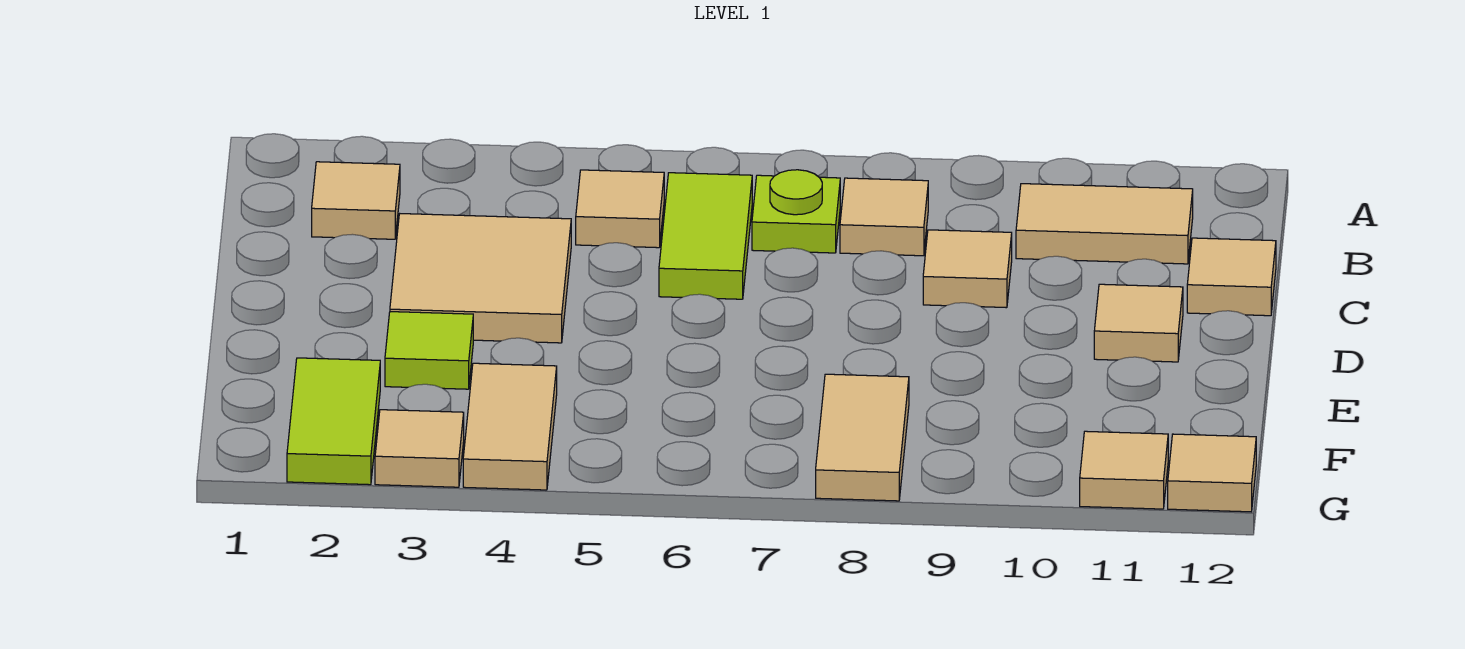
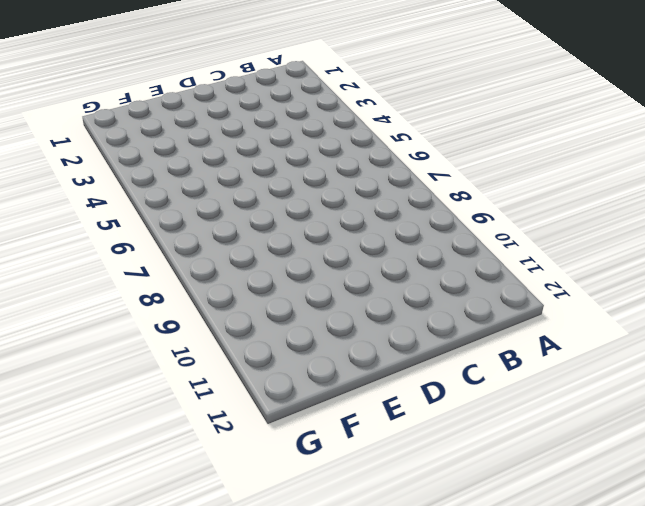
none -> tan 1x1 tile [312,162,400,239]
none -> tan 1x1 tile [576,170,664,248]
none -> lime 1x2 tile [659,173,752,299]

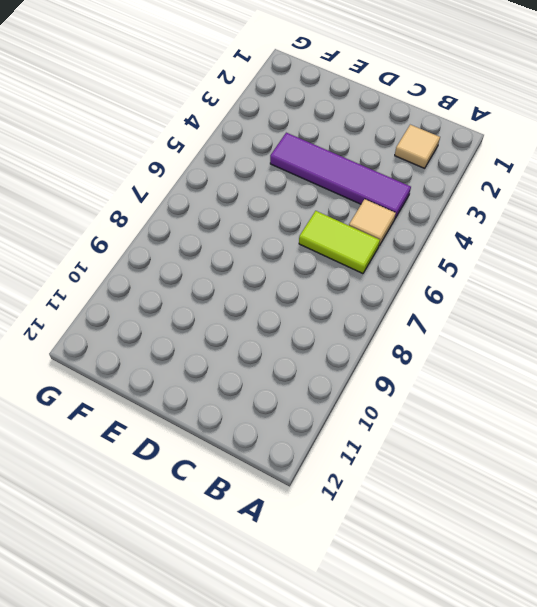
purple 1x4 tile [270,133,411,218] -> tan 2x2 tile [390,214,571,343]
none -> lime 1x1 plate [752,170,840,253]
none -> tan 1x1 tile [840,178,928,256]
none -> tan 1x2 tile [1016,184,1193,264]

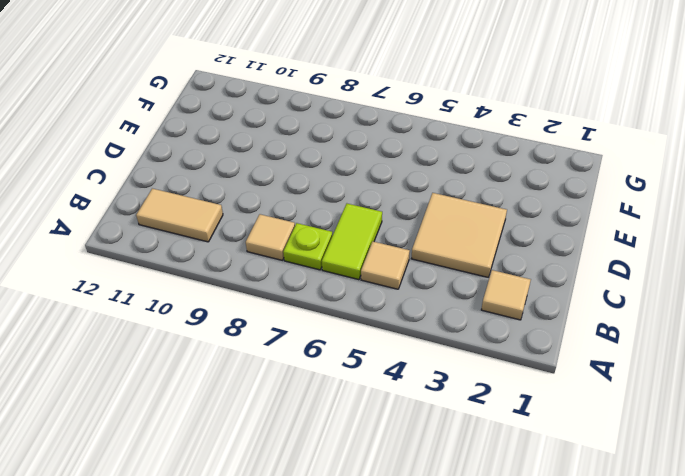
none -> tan 1x1 tile [923,230,1012,308]
none -> tan 1x1 tile [1187,238,1276,316]
none -> tan 1x1 tile [1094,284,1183,362]

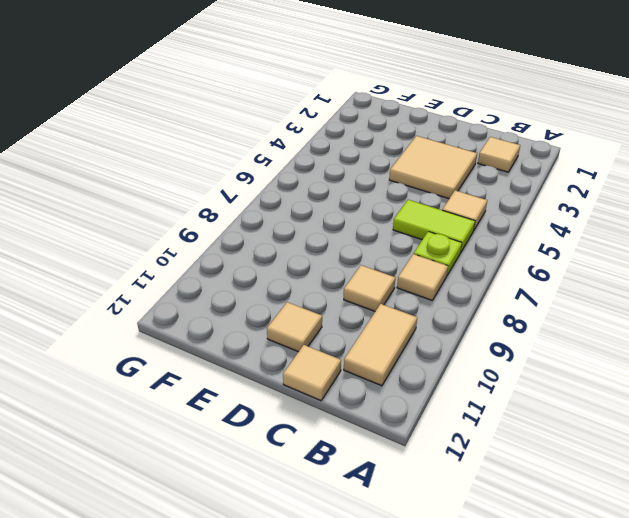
none -> lime 1x1 tile [385,312,473,389]
none -> lime 1x2 tile [287,358,380,485]
none -> tan 1x2 tile [463,363,557,490]

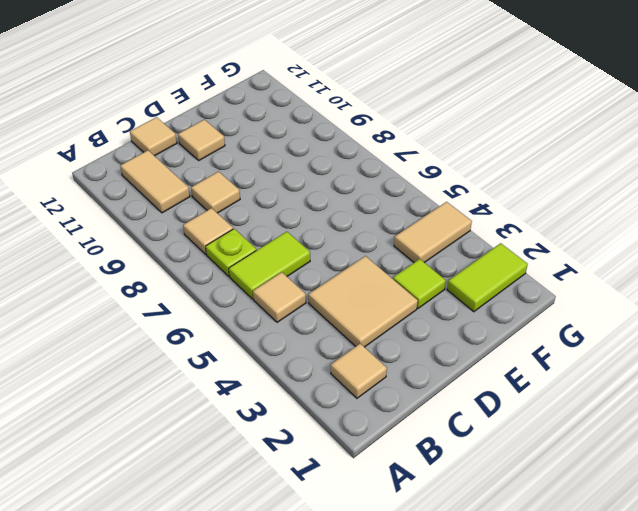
none -> tan 1x2 tile [816,374,909,501]
none -> tan 1x1 tile [375,410,464,487]
none -> tan 1x1 tile [1080,431,1168,509]

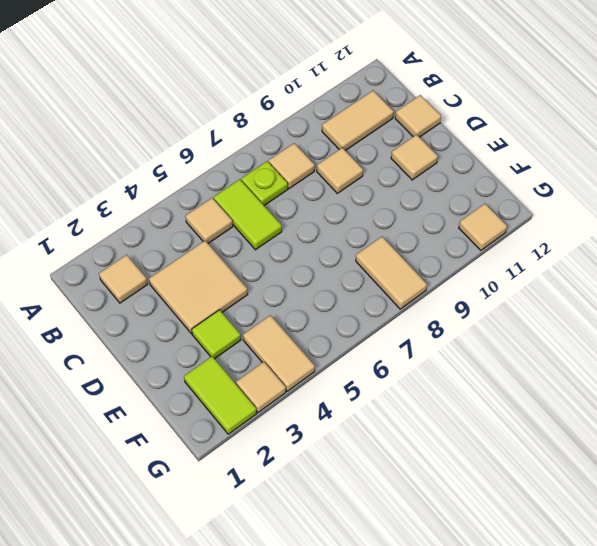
none -> tan 1x1 tile [1168,434,1256,512]

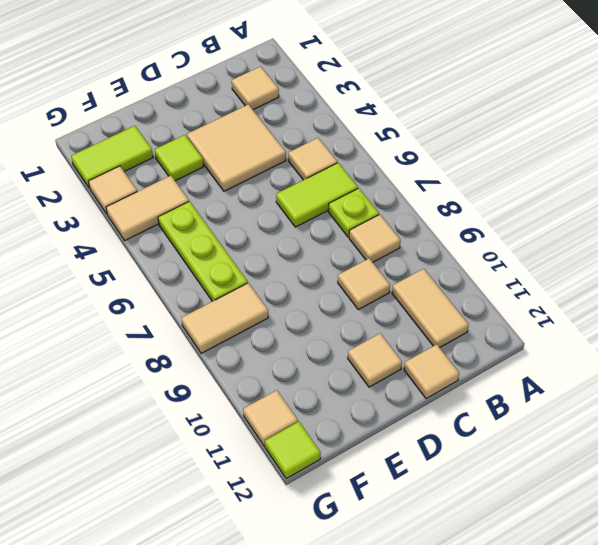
lime 1x3 plate [158,201,248,301] -> none
lime 1x1 tile [265,422,321,478] -> tan 1x1 tile [1168,434,1256,512]

